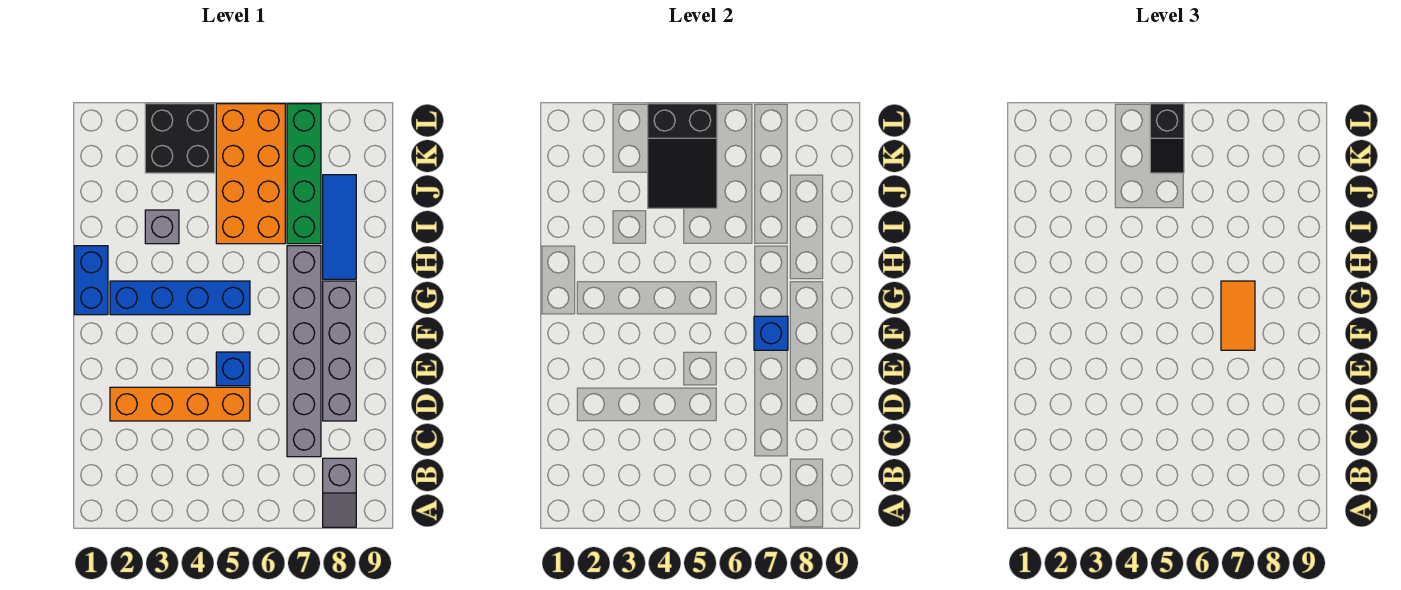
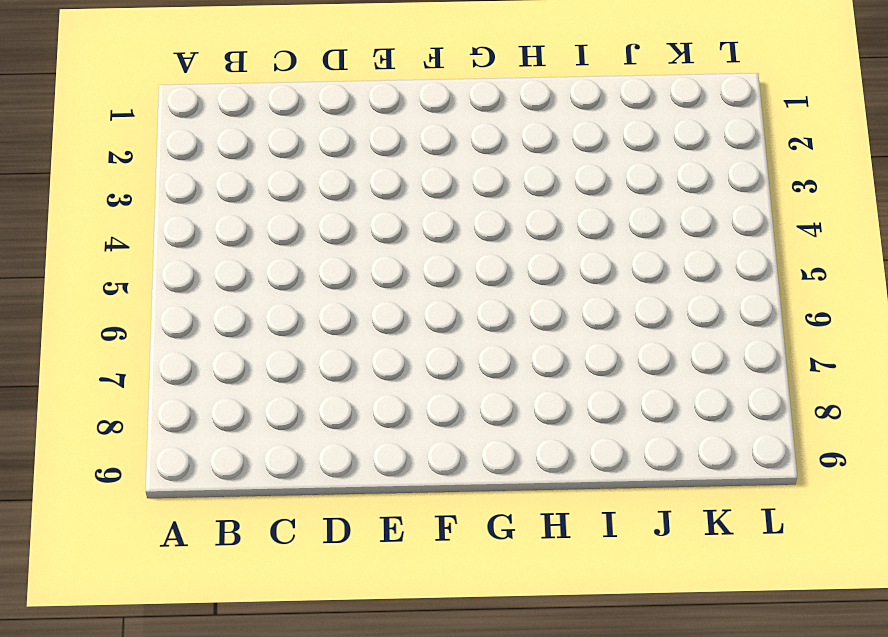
none -> grey 1x2 slope [323,458,356,527]
none -> grey 1x6 brick [287,246,321,457]
none -> orange 1x4 brick [110,387,250,421]

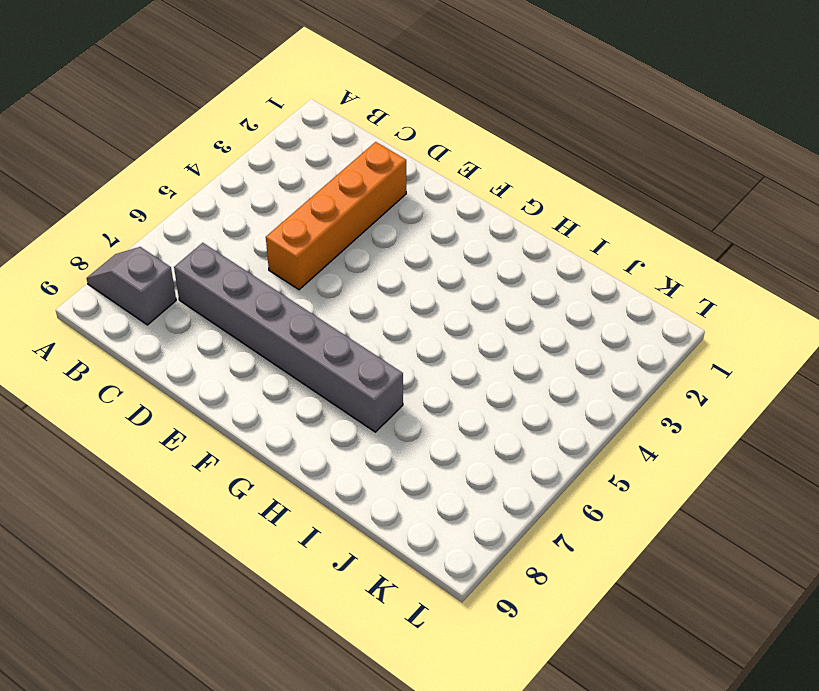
none -> grey 1x4 brick [323,281,356,421]
none -> blue 1x1 brick [216,352,250,386]
none -> blue 1x2 brick [74,246,108,315]

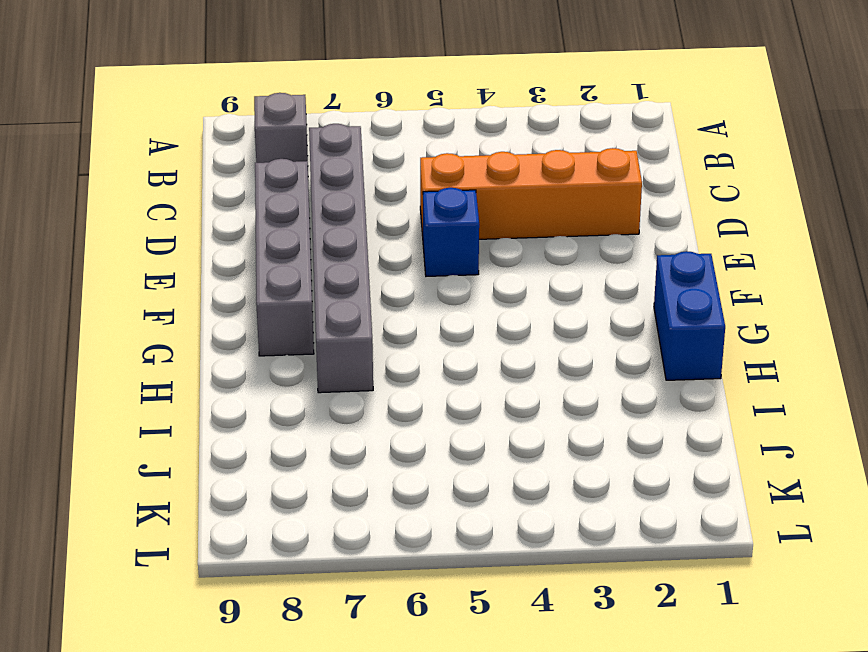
none -> blue 1x4 brick [110,281,250,315]
none -> blue 1x3 tile [323,175,356,279]
none -> grey 1x1 brick [145,210,179,244]

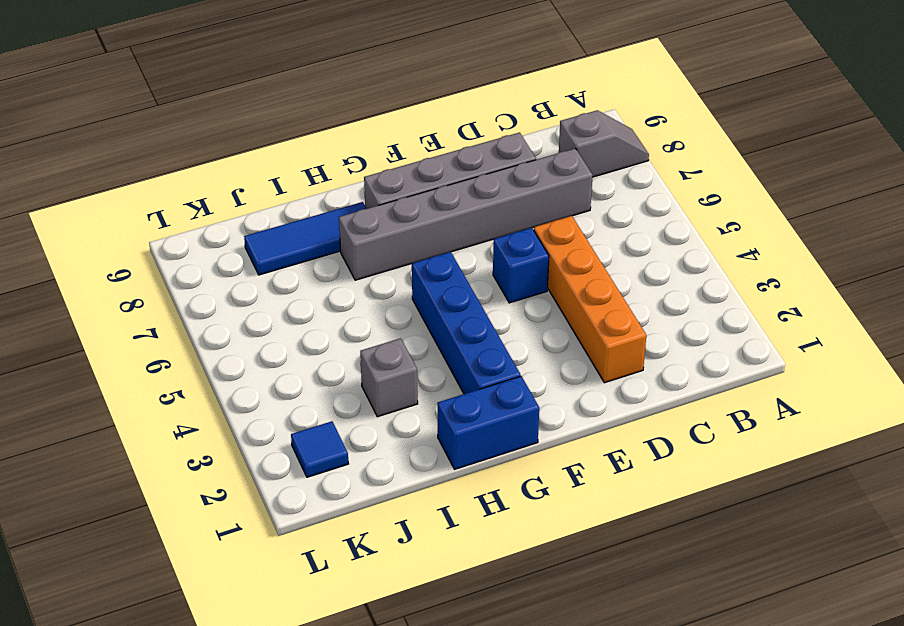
blue 1x1 tile [291,421,349,477] -> none
none -> orange 2x4 brick [216,104,285,244]
none -> green 1x4 brick [287,104,321,244]
none -> black 2x2 brick [145,104,215,173]

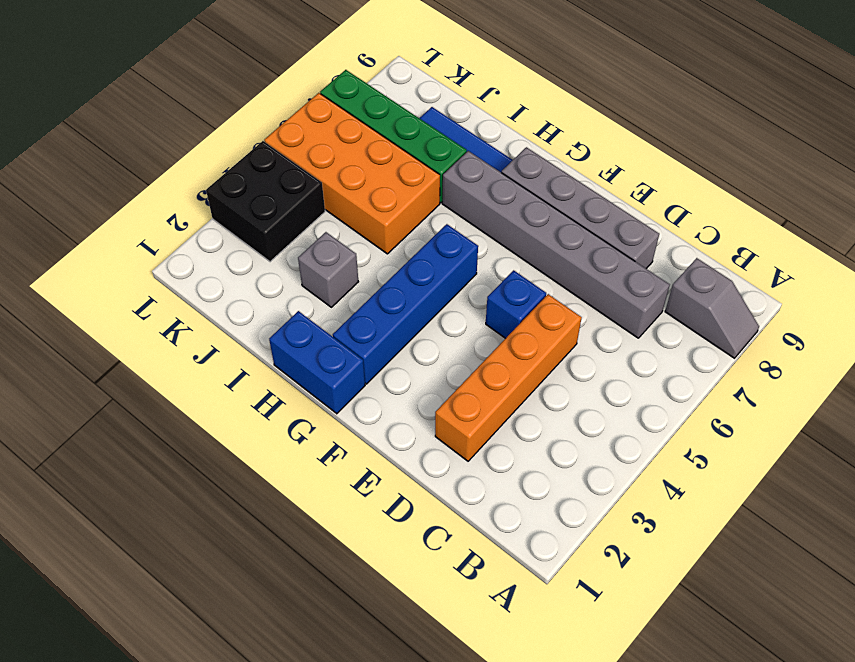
none -> blue 1x1 brick [754,316,788,350]
none -> black 2x3 slope [648,104,717,208]
none -> orange 1x2 tile [1221,281,1255,350]

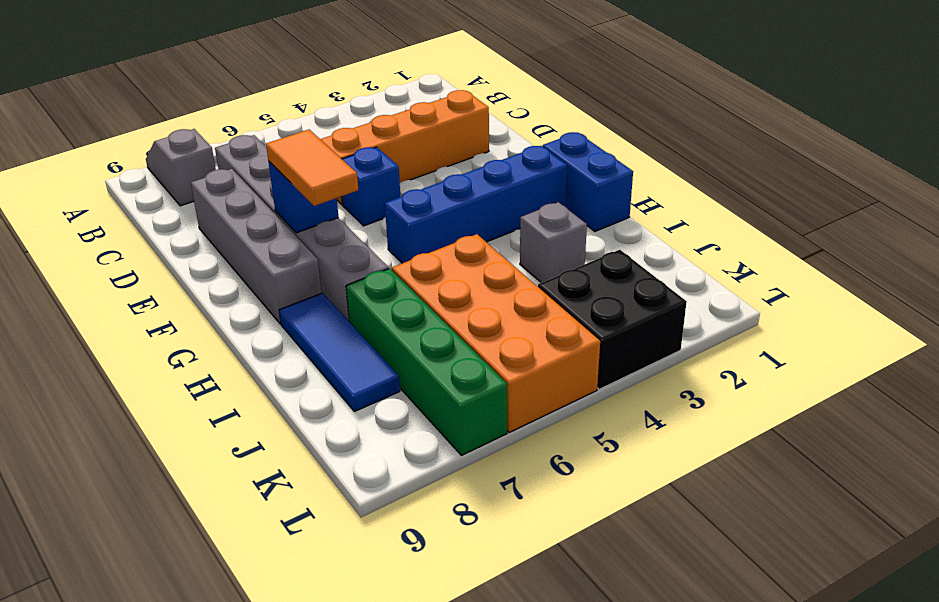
none -> black 2x3 slope [648,104,717,208]
none -> black 1x2 slope [1150,104,1184,173]

